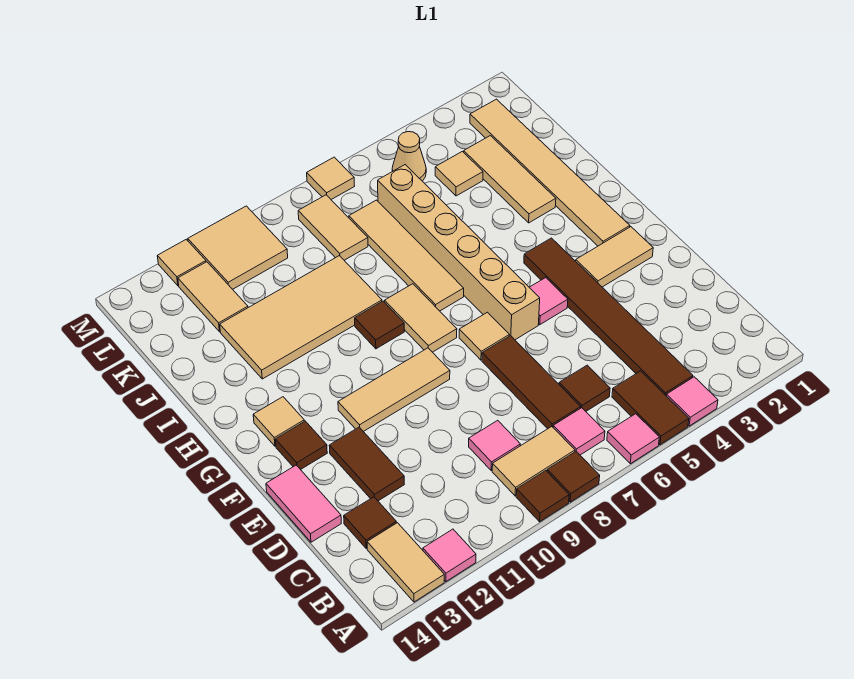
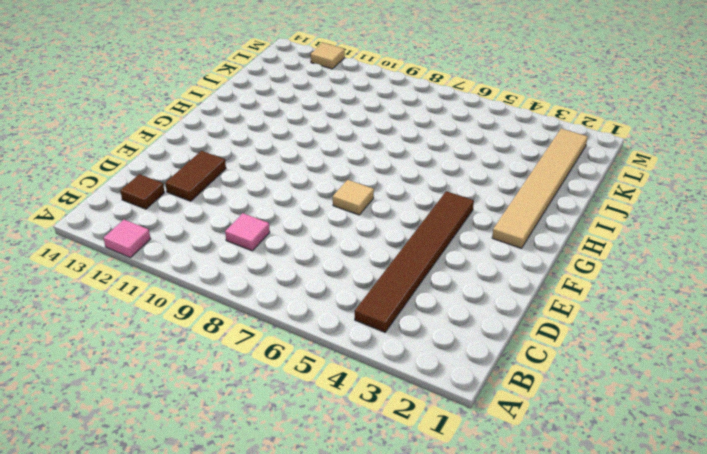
none -> pink 1x1 tile [666,377,718,426]
none -> brown 1x2 tile [612,371,689,445]
none -> pink 1x1 tile [607,414,659,464]
none -> brown 1x1 tile [547,452,600,502]

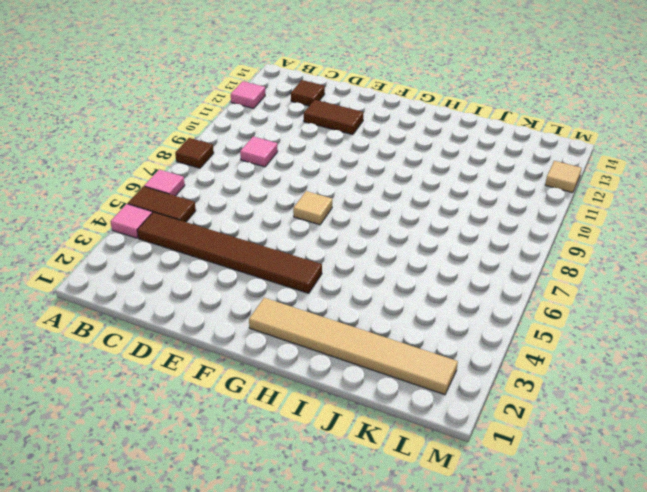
none -> brown 1x1 tile [516,471,569,522]
none -> tan 1x2 tile [367,523,444,602]
none -> pink 1x1 tile [553,408,605,455]
none -> tan 1x2 tile [492,427,575,496]

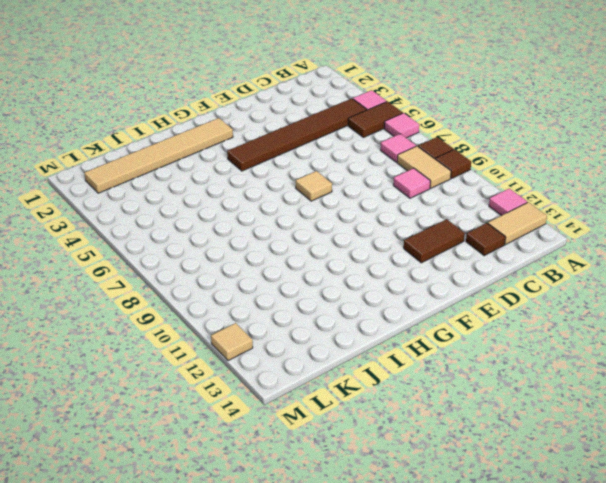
none -> brown 1x1 tile [559,365,610,411]
none -> brown 1x3 tile [482,336,581,429]
none -> pink 1x2 tile [266,465,341,542]
none -> tan 1x2 tile [576,227,653,287]

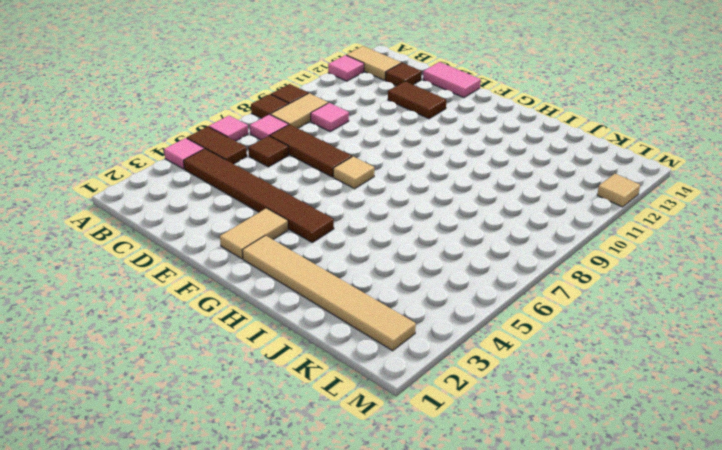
none -> pink 1x1 tile [529,278,568,325]
none -> tan 1x6 brick [378,165,540,340]
none -> tan 1x3 tile [338,348,450,432]
none -> brown 1x1 tile [275,421,327,470]

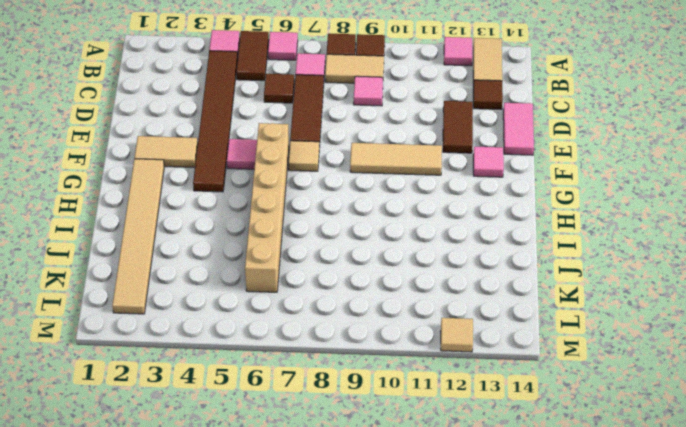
pink 1x1 tile [473,147,504,177] -> brown 1x1 tile [275,421,327,470]
none -> tan 1x2 tile [385,284,457,352]
none -> tan 1x1 tile [253,397,304,446]
none -> tan 1x4 tile [349,200,464,311]
none -> brown 1x1 tile [355,301,404,349]

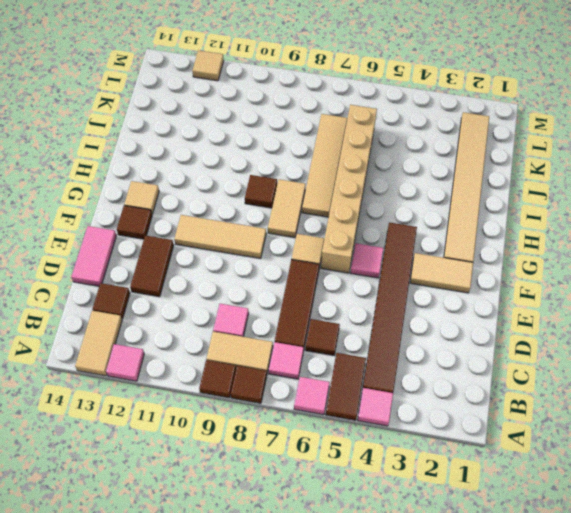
none -> tan 1x3 tile [464,136,556,223]
none -> tan 2x4 tile [220,256,382,379]
none -> tan 1x1 tile [435,151,483,196]
none -> tan 1x2 tile [298,195,368,260]

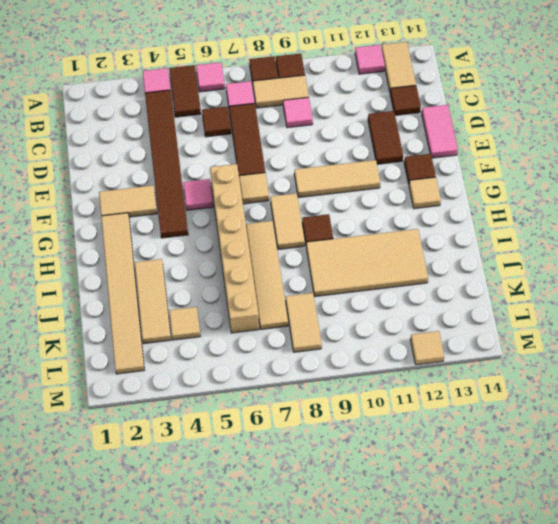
none -> tan 1x2 tile [178,262,248,332]
none -> tan 1x1 cone [392,132,426,181]
none -> tan 2x2 tile [188,206,288,289]
none -> tan 1x1 tile [307,157,354,200]

